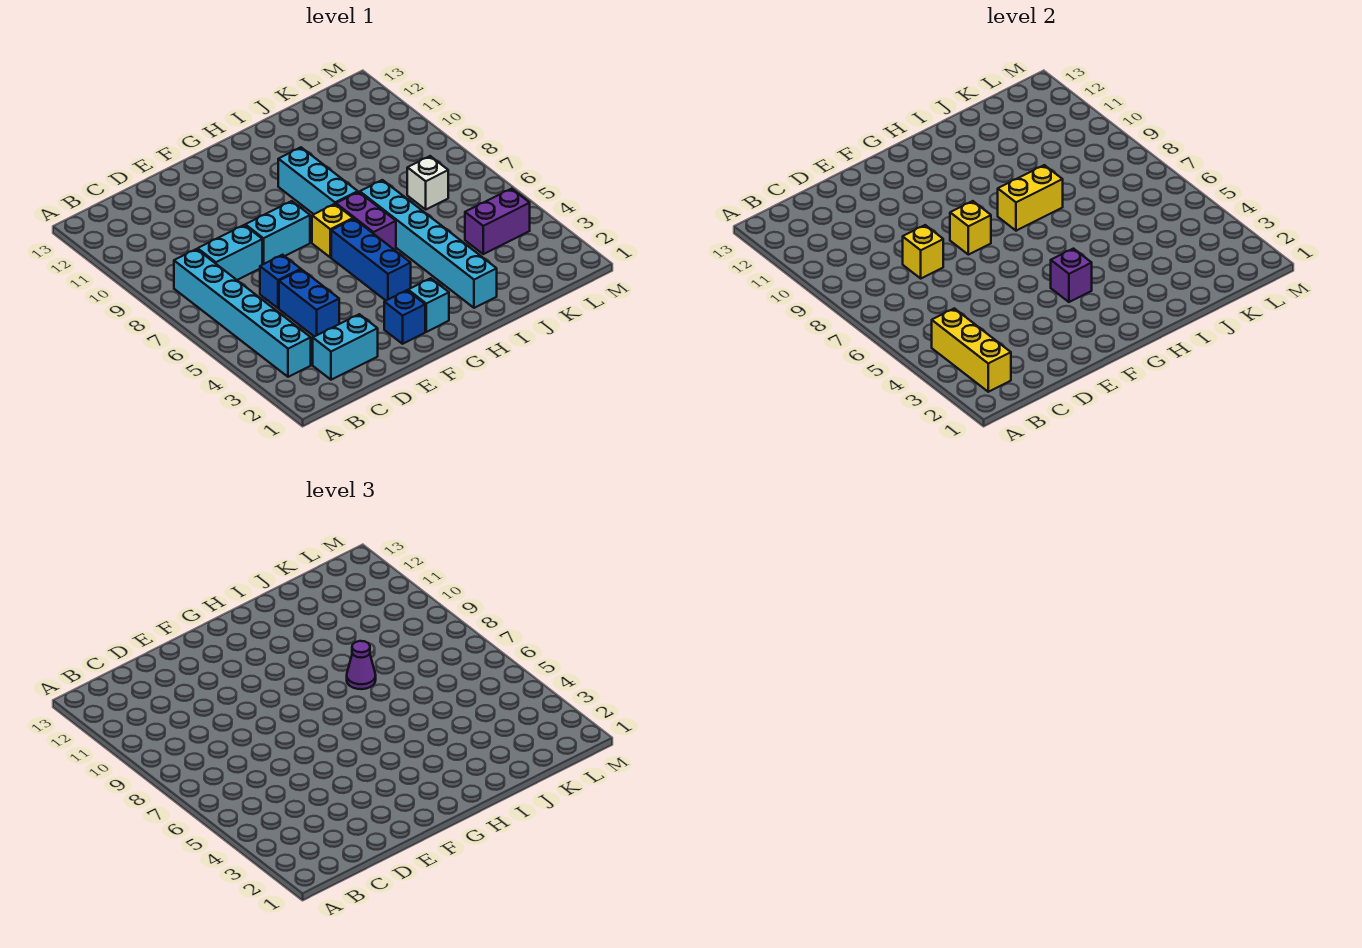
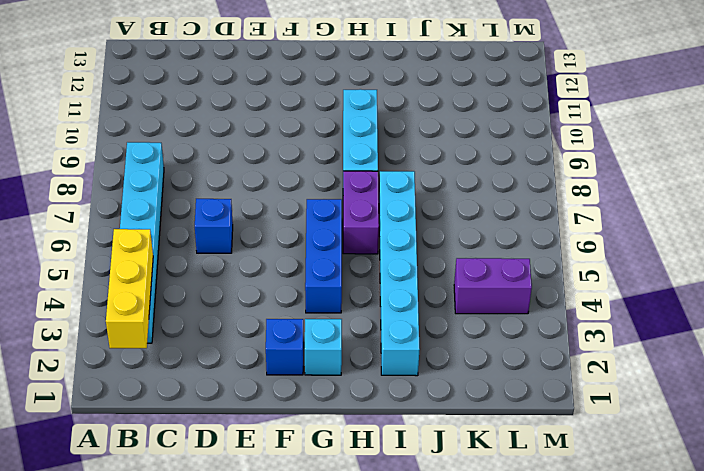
none -> cyan 1x2 brick [313,314,378,380]
none -> cyan 1x2 brick [198,225,262,280]
none -> blue 1x2 brick [279,270,339,337]

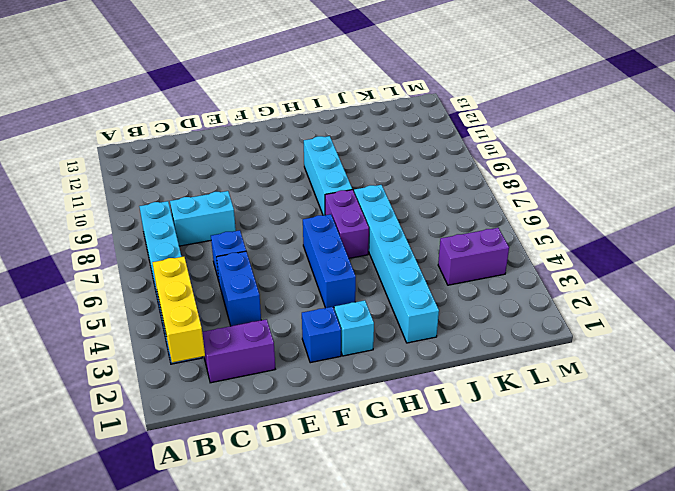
purple 1x2 brick [202,319,275,383] -> cyan 1x2 brick [313,314,378,380]
none -> cyan 1x2 brick [245,201,310,265]
none -> yellow 1x1 brick [312,204,353,258]
none -> white 1x1 brick [407,156,448,209]

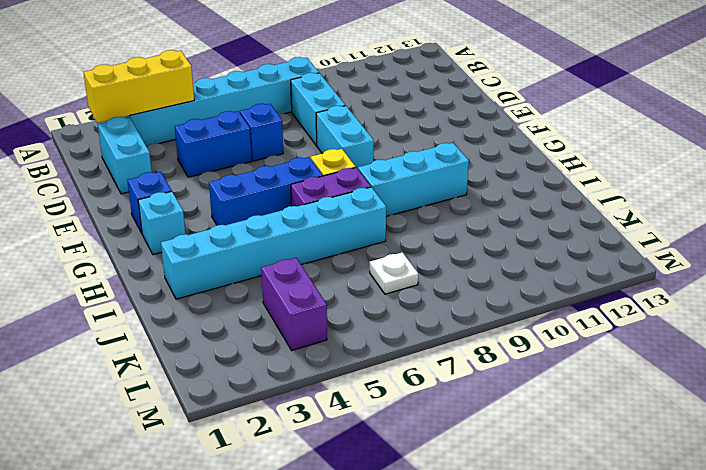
white 1x1 plate [370,252,418,294] -> white 1x1 brick [407,156,448,209]
none -> yellow 1x1 brick [903,225,943,278]
none -> yellow 1x1 brick [950,201,991,255]
none -> purple 1x1 brick [1051,249,1092,302]

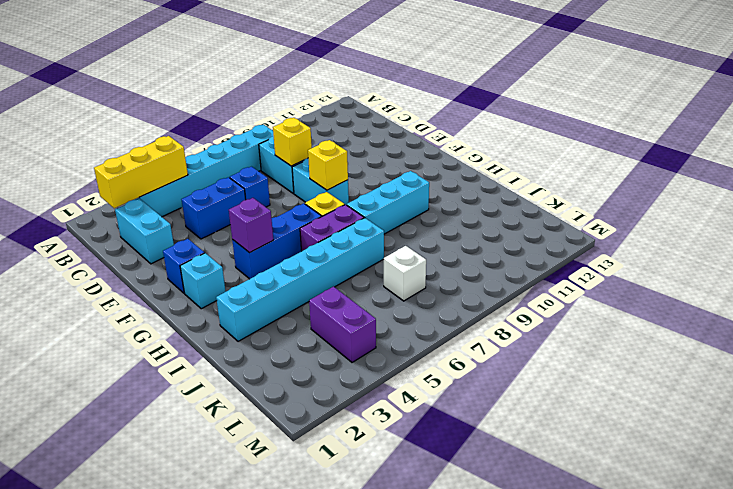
none -> yellow 1x2 brick [998,165,1063,231]
none -> purple 1x1 cone [347,641,376,689]

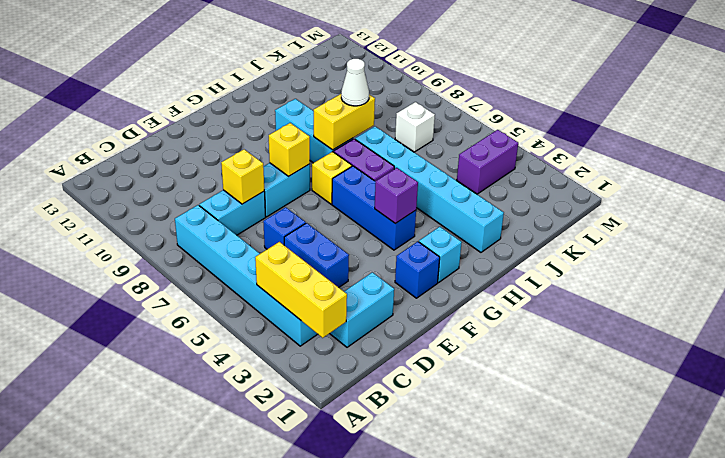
white 1x1 cone [341,59,369,106] -> purple 1x1 cone [347,641,376,689]

